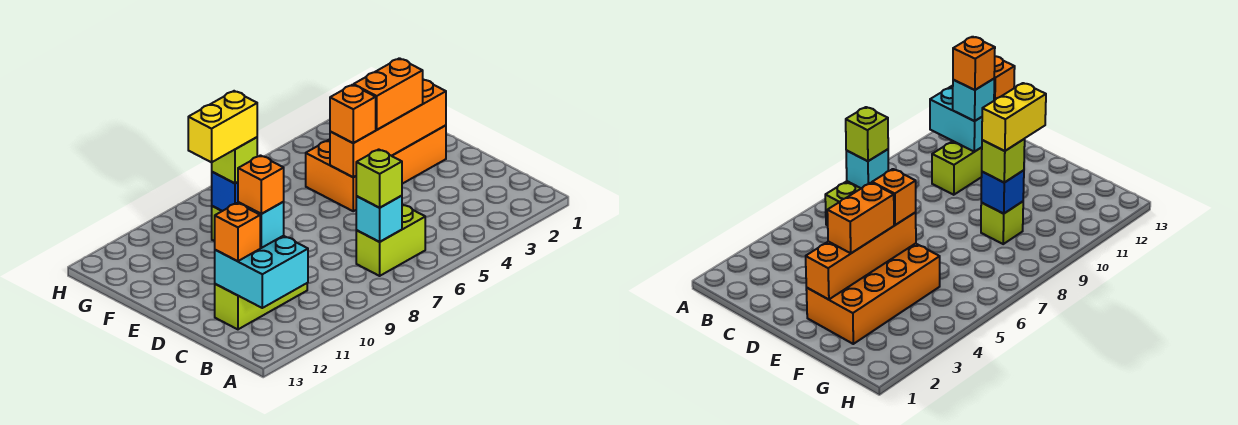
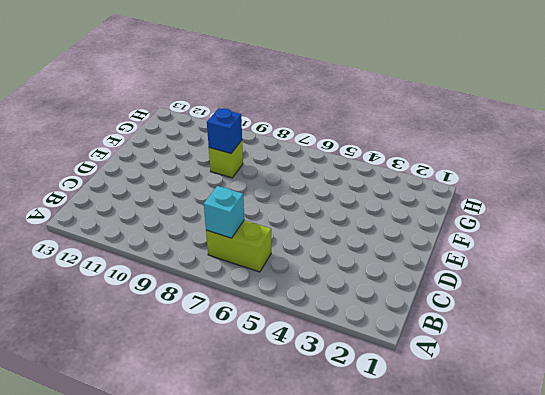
none -> lime 1x3 brick [215,283,307,329]
none -> orange 2x4 brick [306,125,446,211]
none -> cyan 2x2 brick [215,236,308,308]

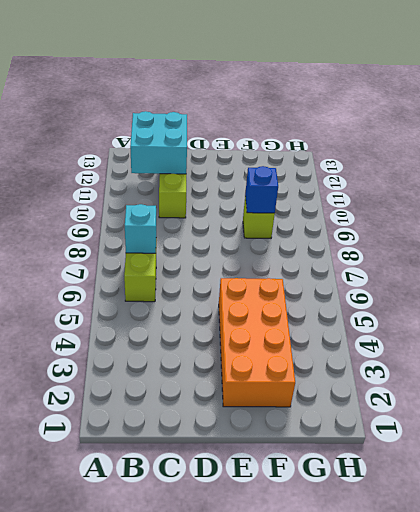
none -> orange 1x4 brick [330,79,446,177]
none -> lime 1x1 brick [356,149,402,208]
none -> cyan 1x1 brick [238,202,284,248]

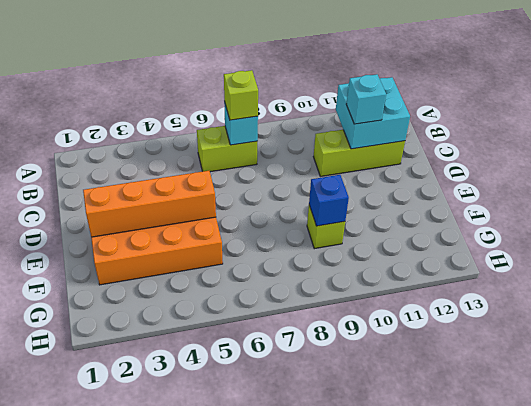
none -> orange 1x1 brick [215,203,260,261]
none -> orange 1x2 brick [354,58,423,130]
none -> orange 1x1 brick [330,85,376,143]

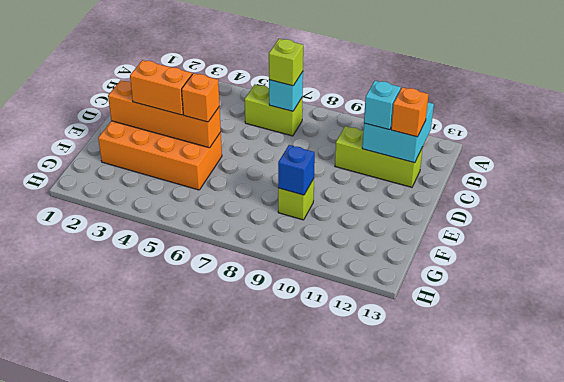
none -> lime 1x1 brick [212,137,257,183]
none -> orange 1x1 brick [238,156,284,214]
none -> yellow 1x2 brick [188,91,257,163]

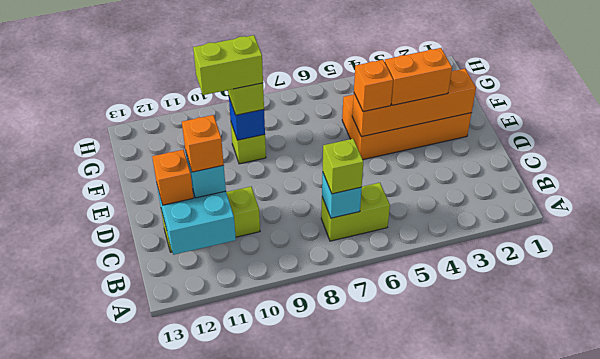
lime 1x2 brick [193,35,263,95] -> yellow 1x2 brick [188,91,257,163]

